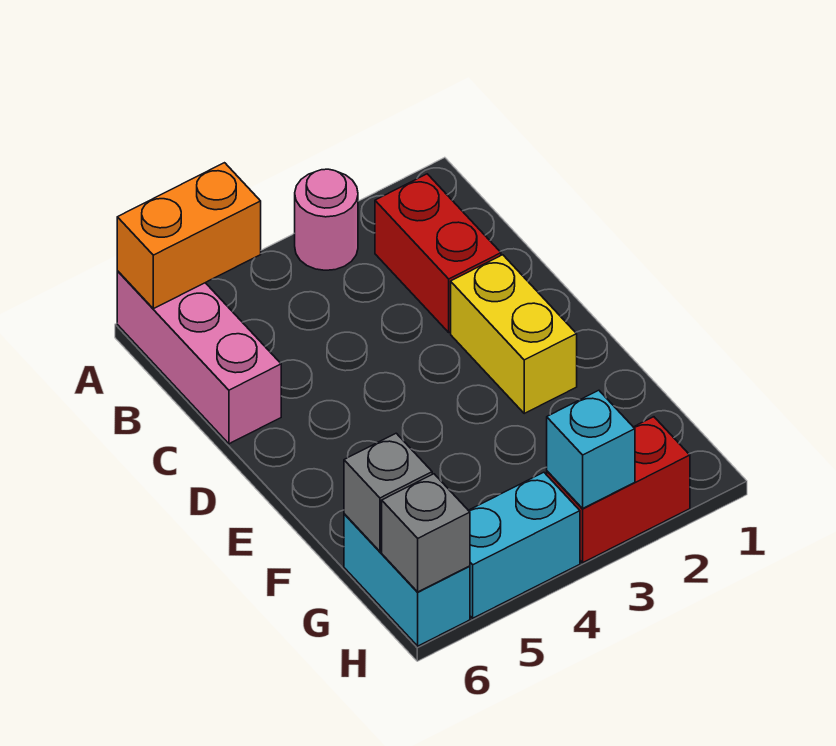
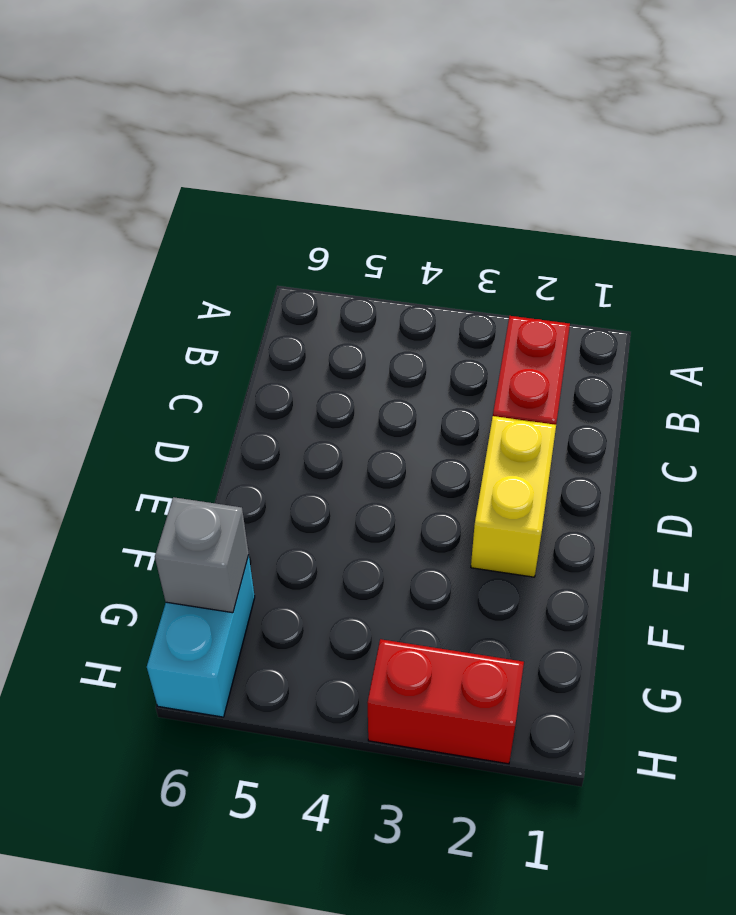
none -> pink 1x1 round brick [295,169,358,270]
none -> pink 1x3 brick [117,271,281,444]

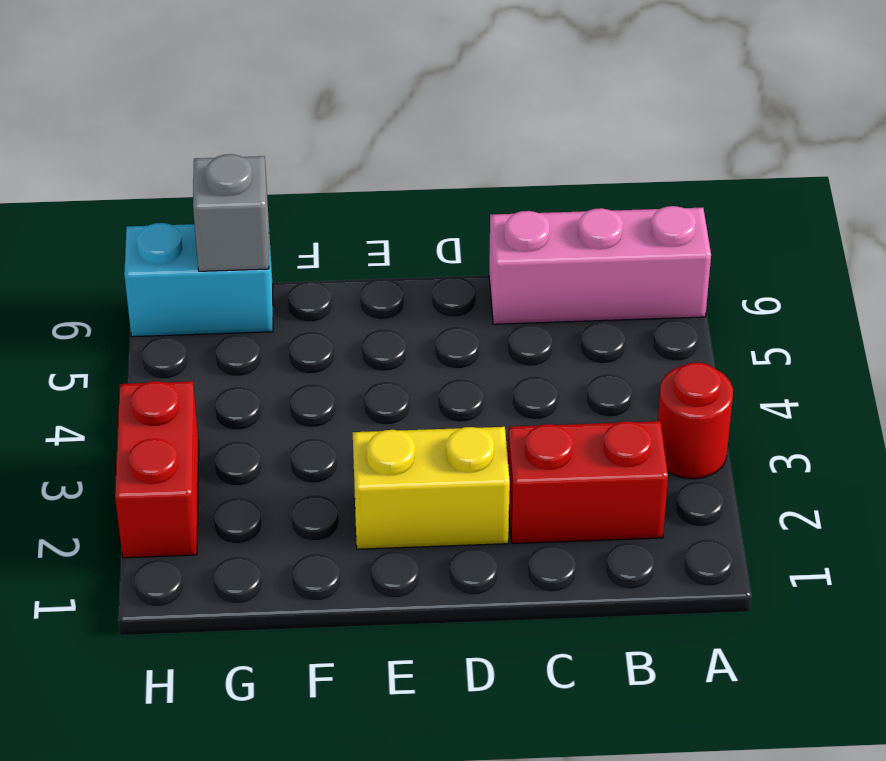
red 1x1 round brick [658,363,733,479] -> pink 1x1 round brick [295,169,358,270]
none -> cyan 1x2 brick [468,472,580,618]
none -> orange 1x2 brick [117,163,261,309]

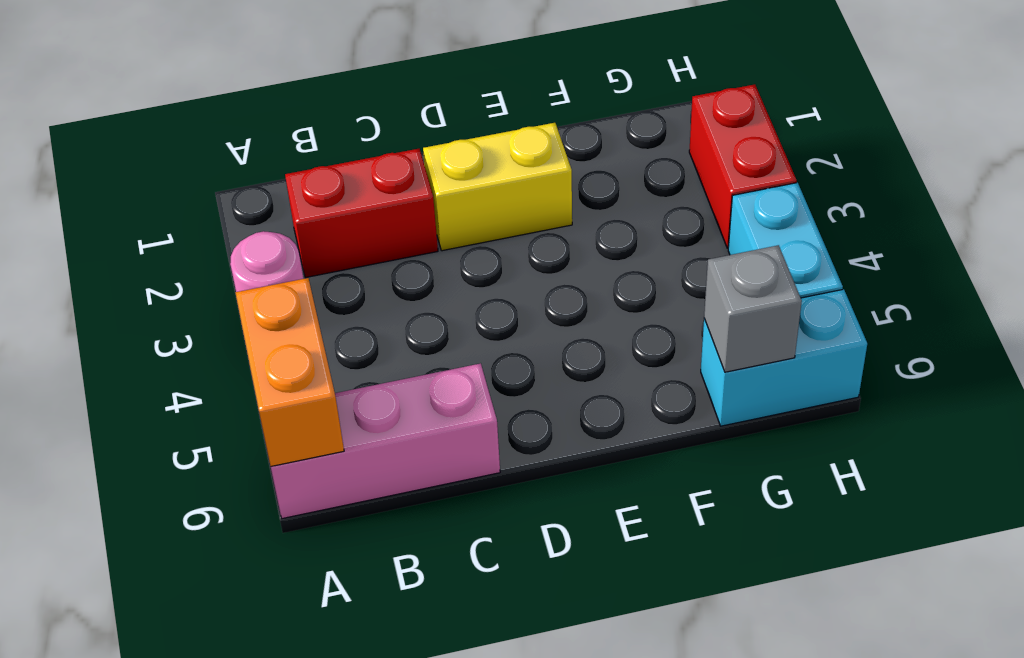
none -> cyan 1x1 brick [547,390,635,508]
none -> grey 1x1 brick [382,474,470,592]

